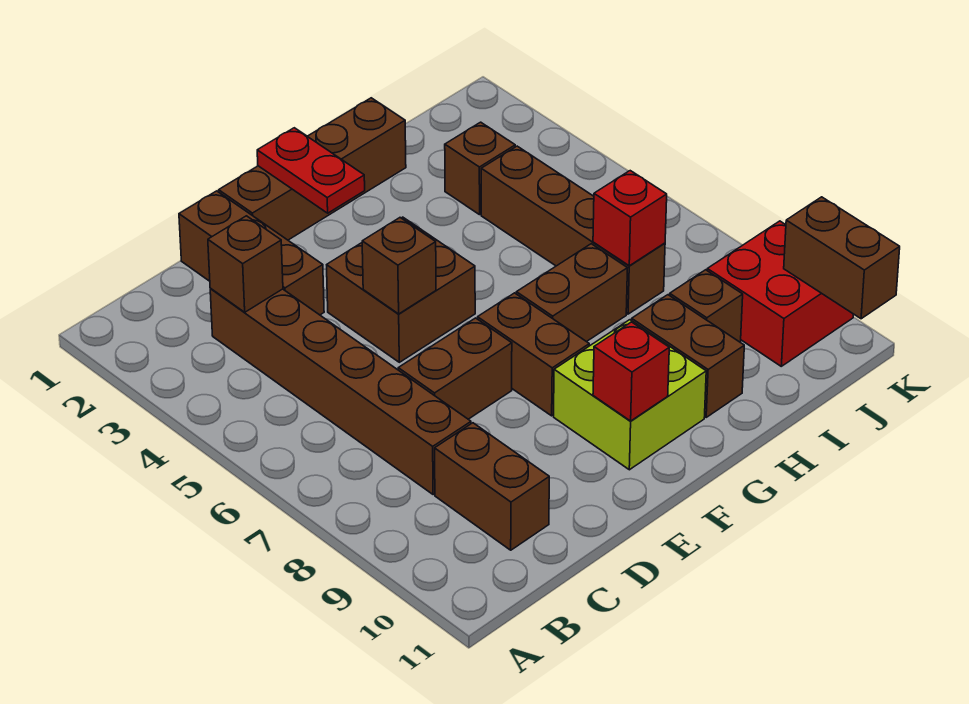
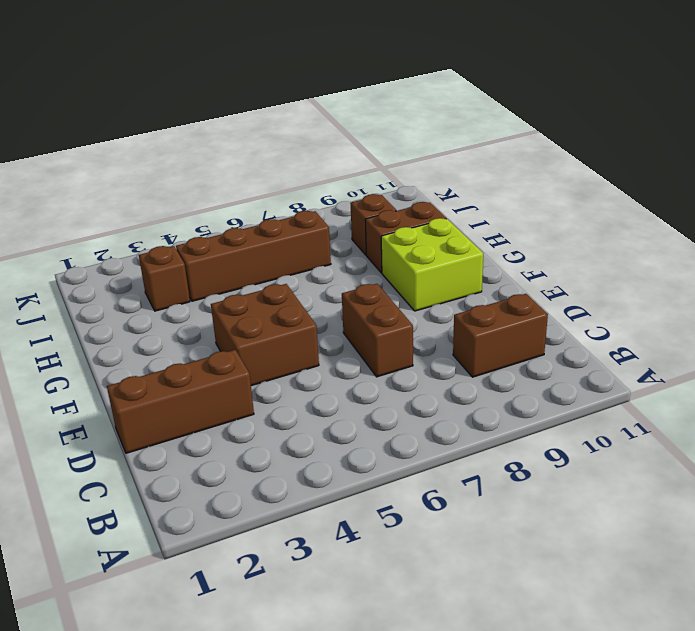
none -> brown 1x6 brick [210,288,471,495]
none -> brown 1x4 brick [219,98,406,240]
none -> brown 1x2 brick [478,293,589,416]

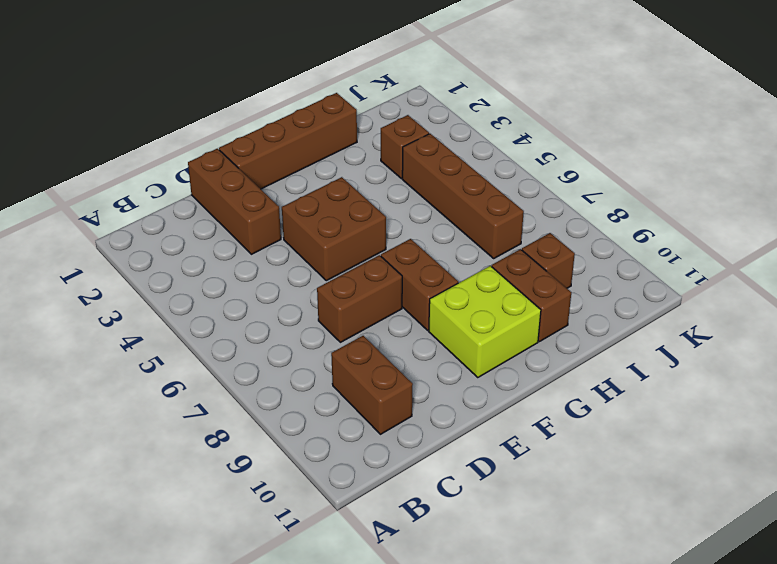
none -> brown 1x6 brick [210,288,471,495]
none -> brown 1x2 brick [516,244,627,342]
none -> red 2x2 brick [707,221,853,366]

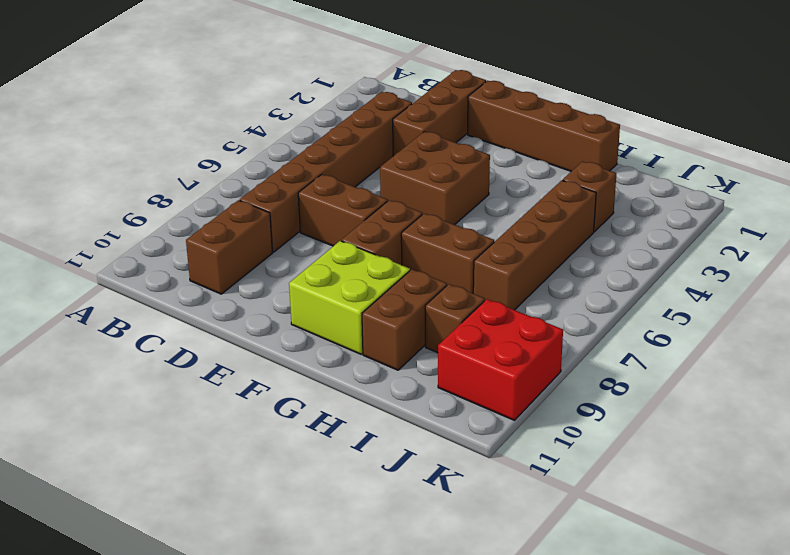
none -> brown 1x1 brick [208,216,283,312]
none -> brown 1x1 brick [362,218,436,314]
none -> red 1x2 plate [257,128,365,213]

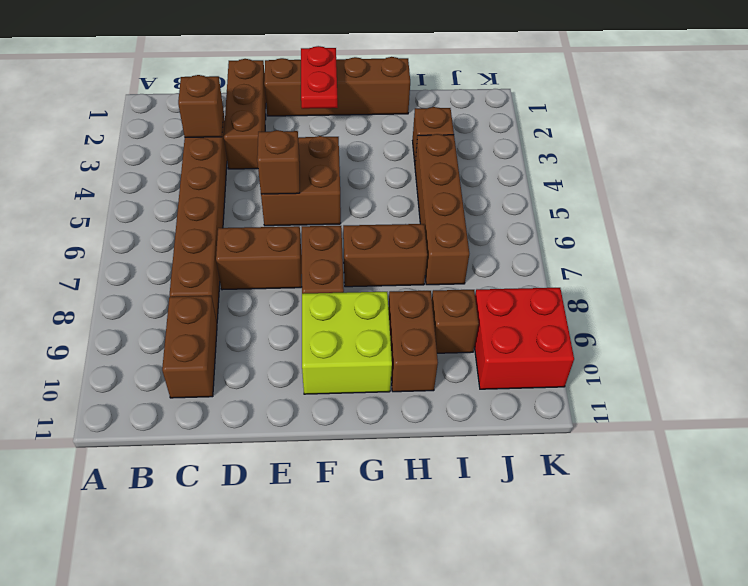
none -> red 1x1 brick [593,322,669,421]
none -> red 1x1 brick [593,171,667,266]
none -> brown 1x2 brick [784,197,900,319]

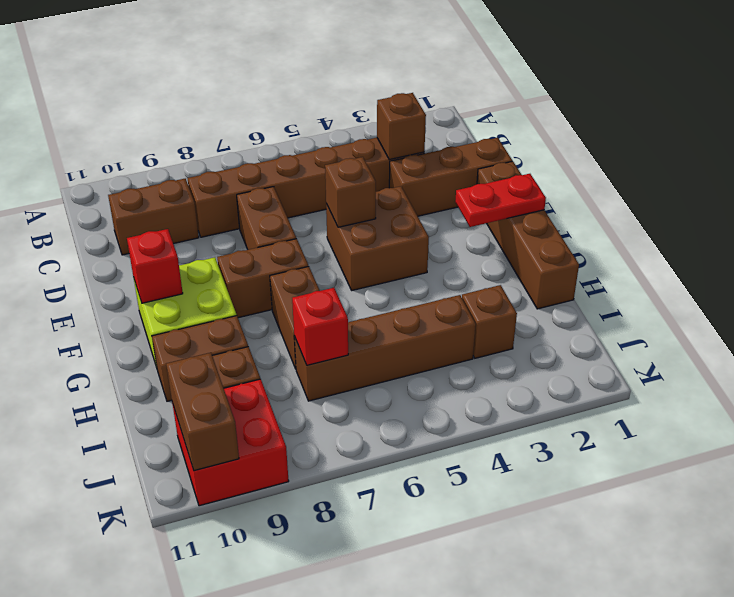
brown 1x2 brick [166,353,239,471] -> brown 1x2 brick turned to [784,197,900,319]

